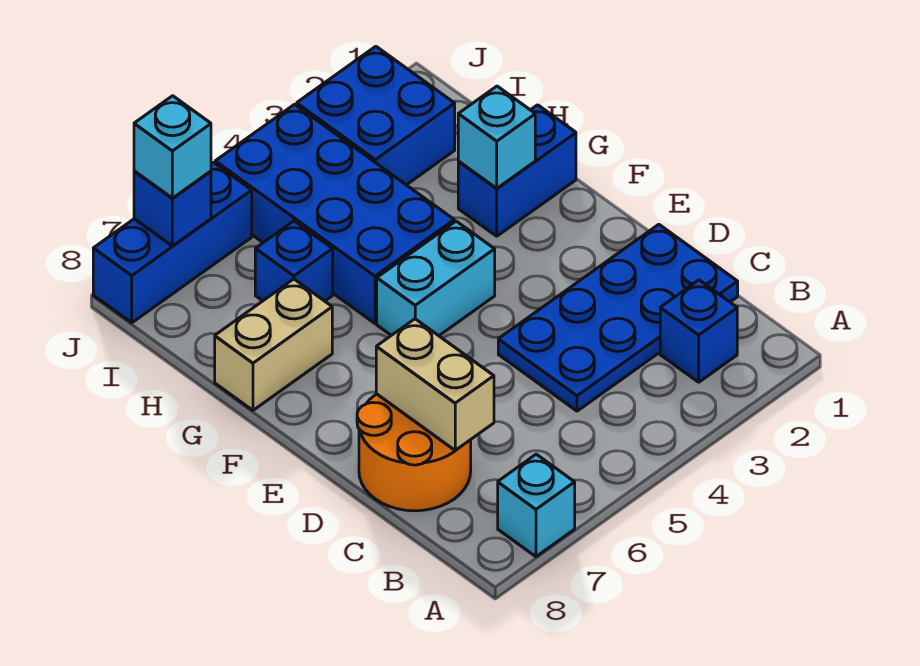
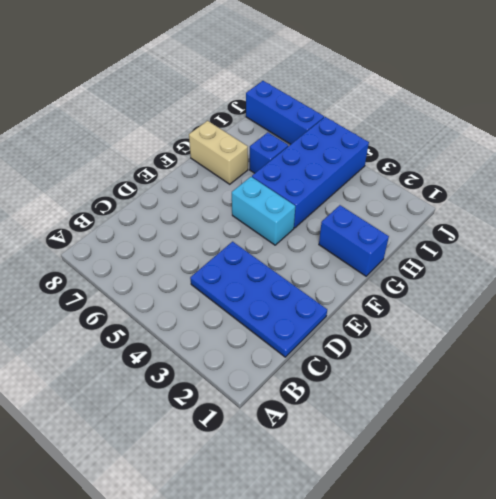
none -> cyan 1x1 brick [498,454,575,557]
none -> blue 1x1 brick [660,280,737,382]
none -> orange 2x2 round brick [357,394,471,511]

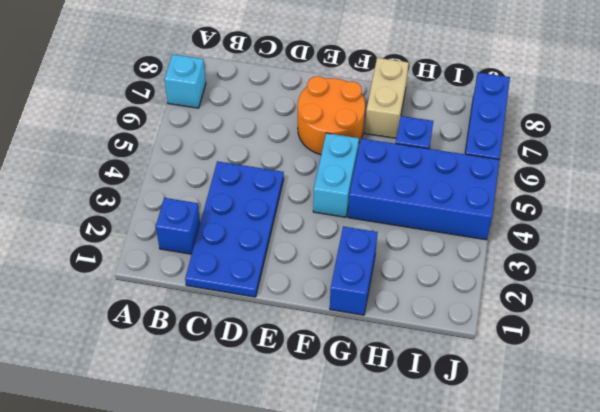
orange 2x2 round brick [298,76,365,155] -> orange 2x2 round brick moved to [357,394,471,511]
none -> blue 2x2 brick [297,46,455,185]
none -> tan 1x2 brick [376,319,494,450]
none -> cyan 1x1 brick [458,86,535,188]

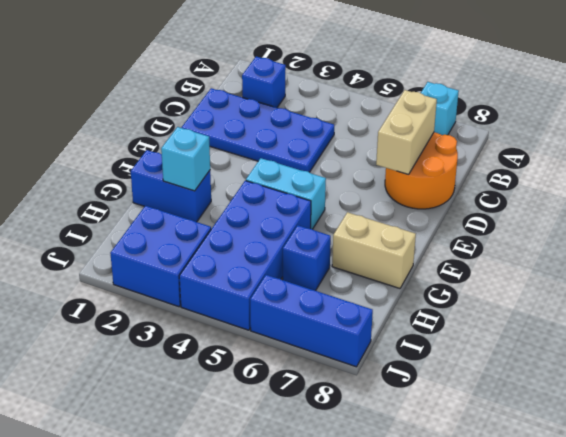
none -> blue 1x1 brick [134,171,211,246]
none -> cyan 1x1 brick [134,96,211,198]

